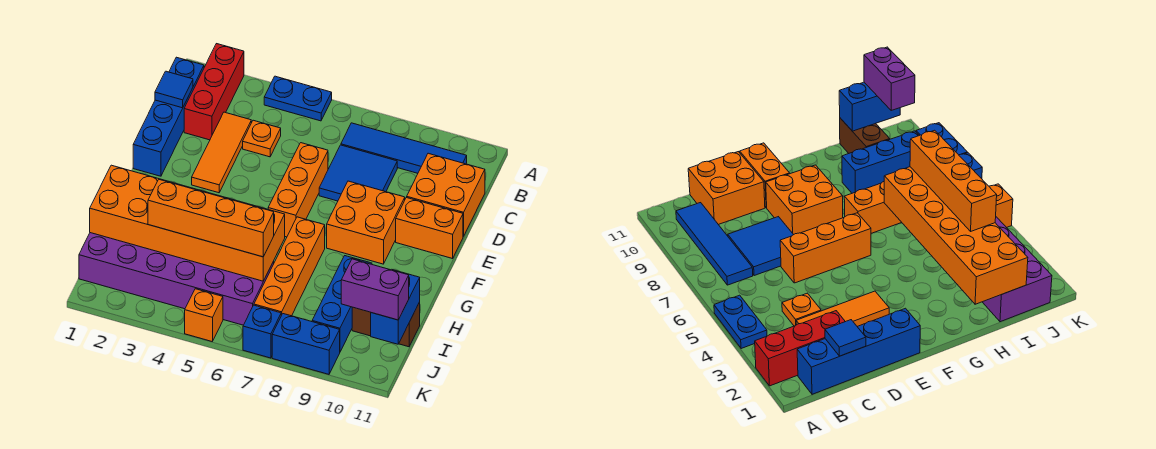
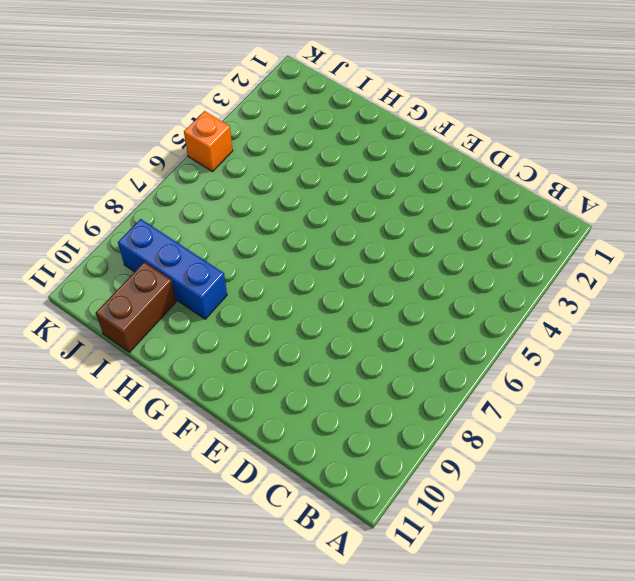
none -> red 1x3 brick [184,44,244,140]
none -> blue 1x2 plate [264,76,332,121]
none -> blue 1x4 brick [133,57,204,176]

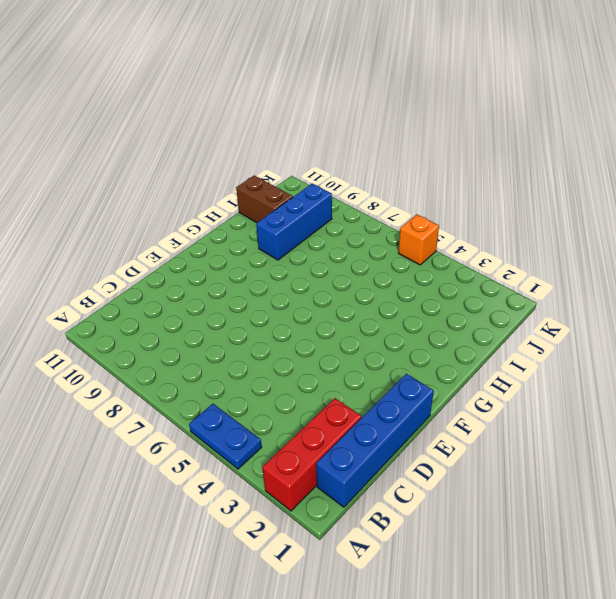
none -> blue 1x4 tile [341,123,467,173]
none -> orange 1x3 tile [192,112,251,193]
none -> orange 1x1 plate [243,120,281,157]

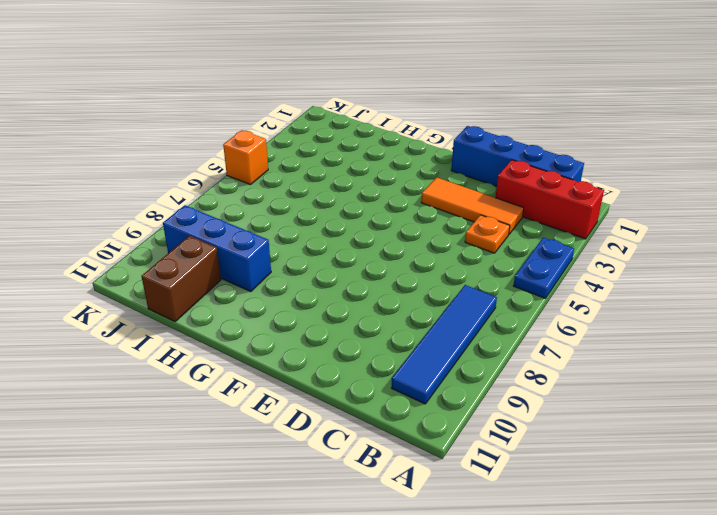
none -> blue 2x2 tile [319,145,397,201]
none -> orange 2x2 brick [407,153,485,236]
none -> orange 1x3 brick [268,143,328,237]

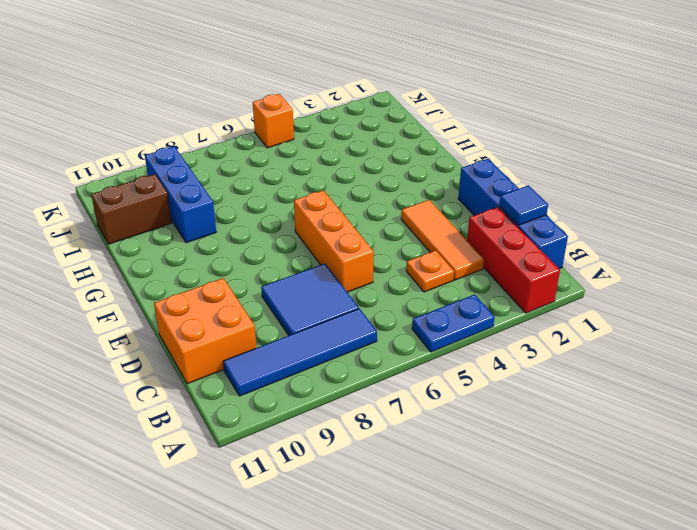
none -> orange 2x2 brick [327,181,405,264]
none -> orange 1x2 brick [396,197,463,259]
none -> orange 1x4 brick [254,217,325,316]

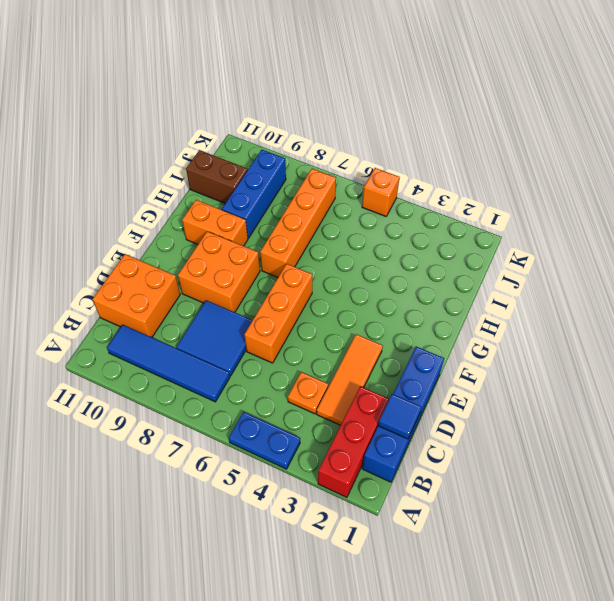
orange 1x2 brick [182,200,248,246] -> orange 1x2 brick moved to [396,197,463,259]
none -> purple 2x6 brick [79,233,274,325]
none -> blue 1x1 brick [243,305,281,358]
none -> blue 1x2 brick [272,314,340,374]

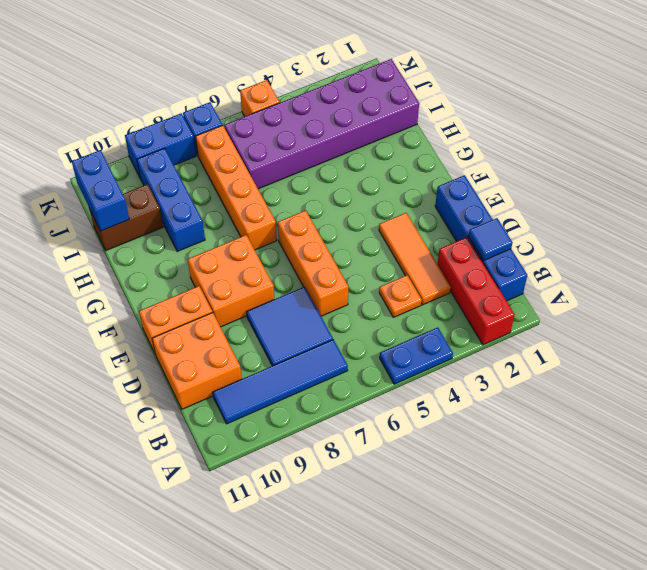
none -> orange 2x6 brick [90,165,285,281]
none -> orange 1x4 brick [148,180,274,257]
none -> purple 1x2 brick [341,259,409,320]

